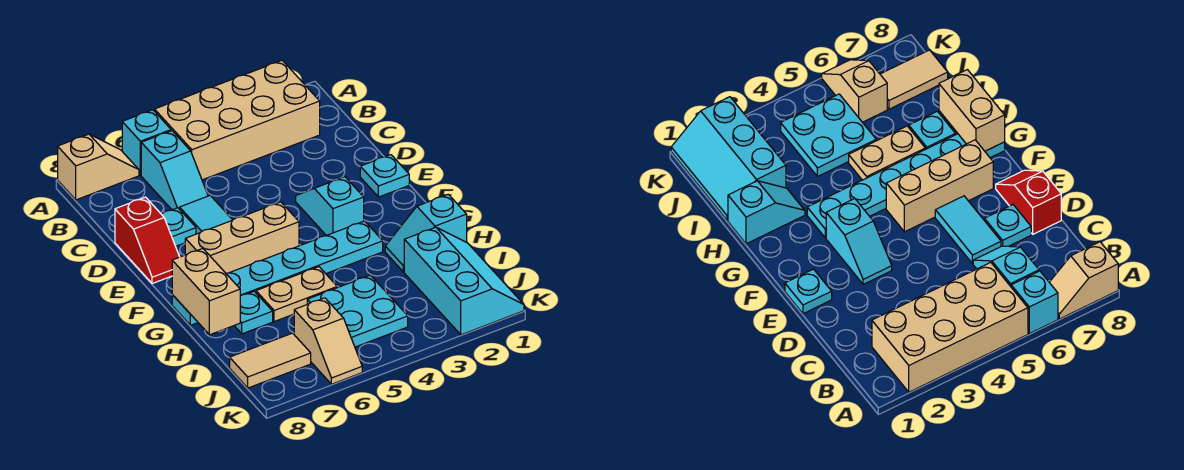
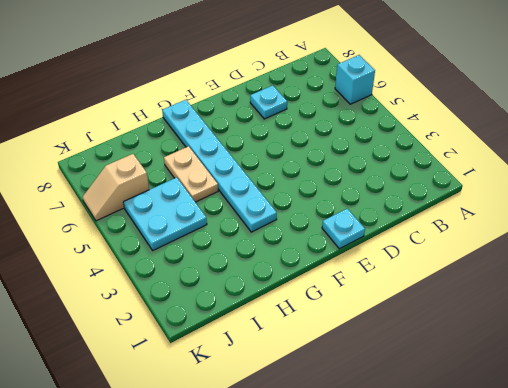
none -> tan 2x4 brick [155,60,320,180]
none -> tan 1x2 slope [58,134,139,200]
none -> cyan 1x2 slope [141,131,208,210]

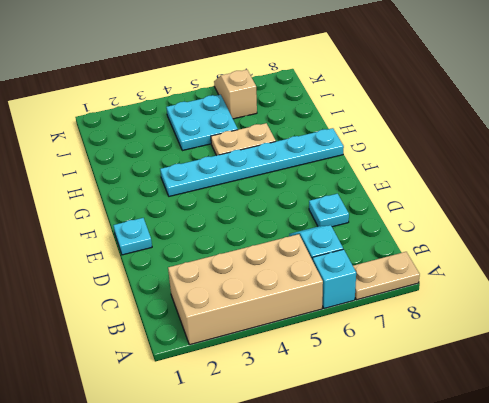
tan 1x2 plate [353,252,420,300] -> tan 1x2 slope [58,134,139,200]
none -> cyan 1x2 tile [180,196,232,234]
none -> red 1x2 slope [115,197,179,284]
none -> cyan 1x2 slope [296,177,364,236]

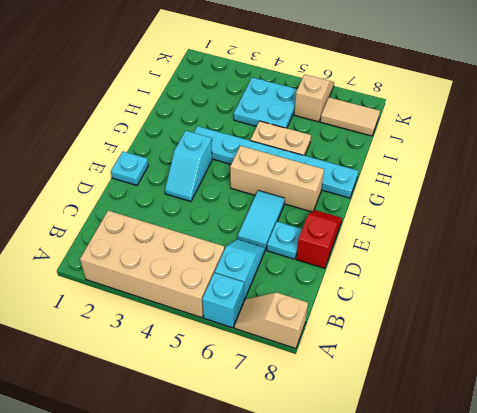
none -> cyan 1x2 slope [385,194,467,272]
none -> cyan 1x1 plate [234,291,273,334]
none -> cyan 2x3 slope [404,227,524,335]

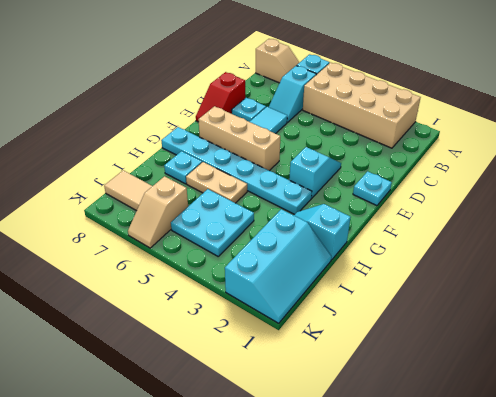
none -> tan 1x2 brick [172,249,240,335]

